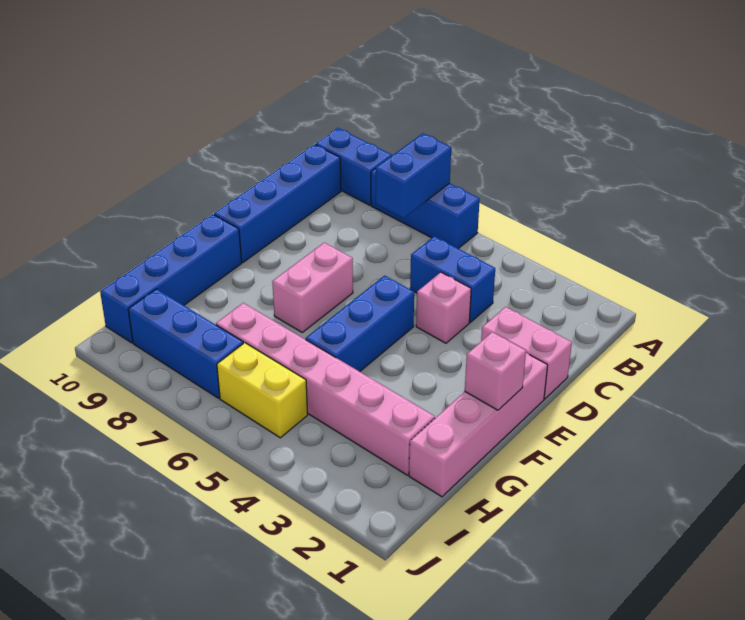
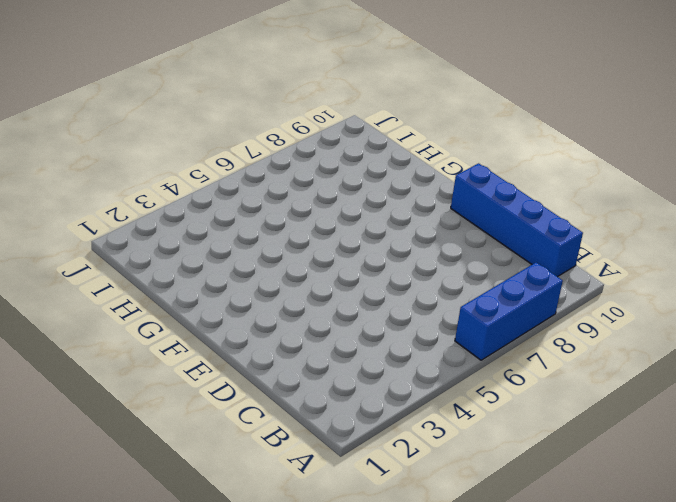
none -> blue 1x2 brick [315,128,392,205]
none -> blue 1x2 brick [410,236,495,322]
none -> pink 1x2 brick [481,307,572,399]

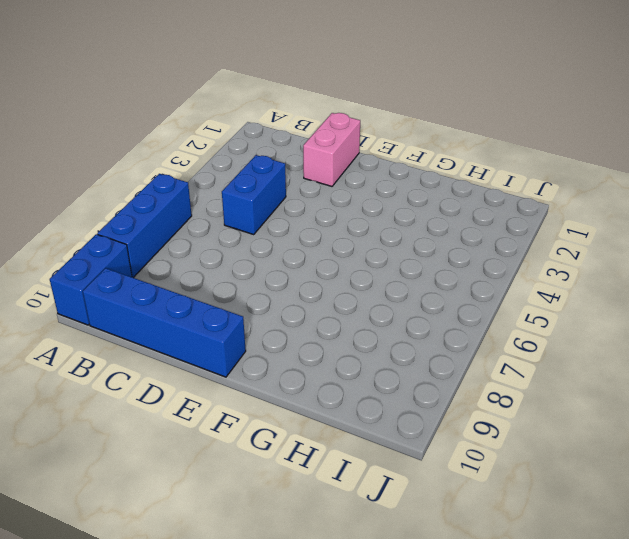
none -> pink 1x1 brick [416,272,471,343]
none -> pink 1x4 brick [409,353,548,497]
none -> blue 1x3 brick [306,276,414,372]

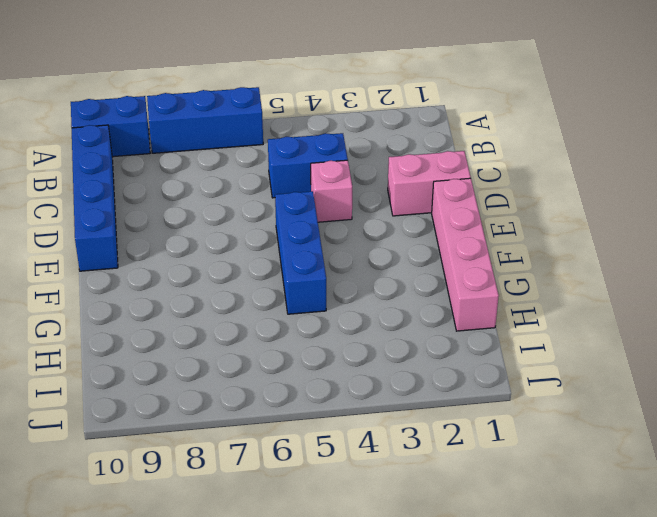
none -> pink 1x2 brick [272,243,353,332]
none -> blue 1x4 brick [100,214,242,343]
none -> pink 1x6 brick [216,303,435,475]

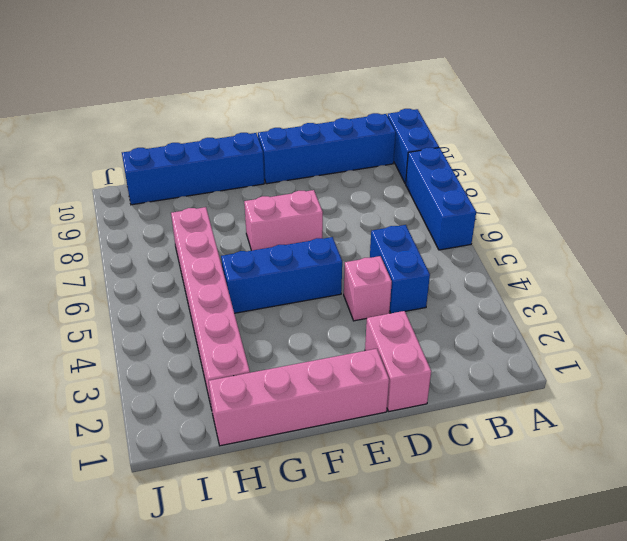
none -> yellow 1x2 brick [217,343,308,438]
none -> blue 1x3 brick [128,289,243,398]
none -> blue 1x2 brick [376,134,451,218]

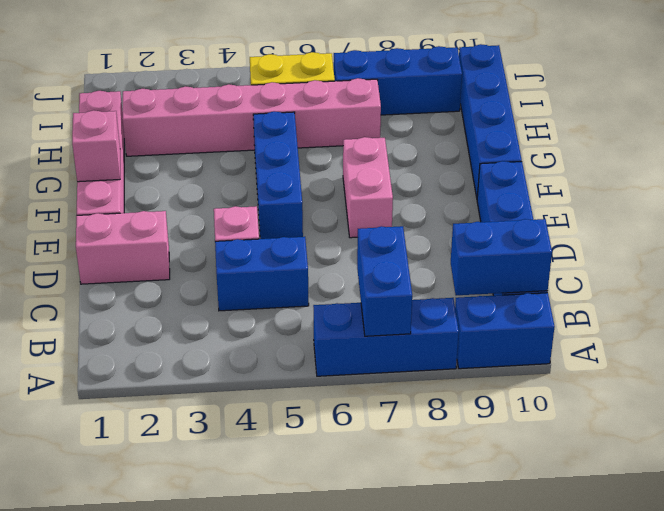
blue 1x2 brick [451,219,552,295] -> none

